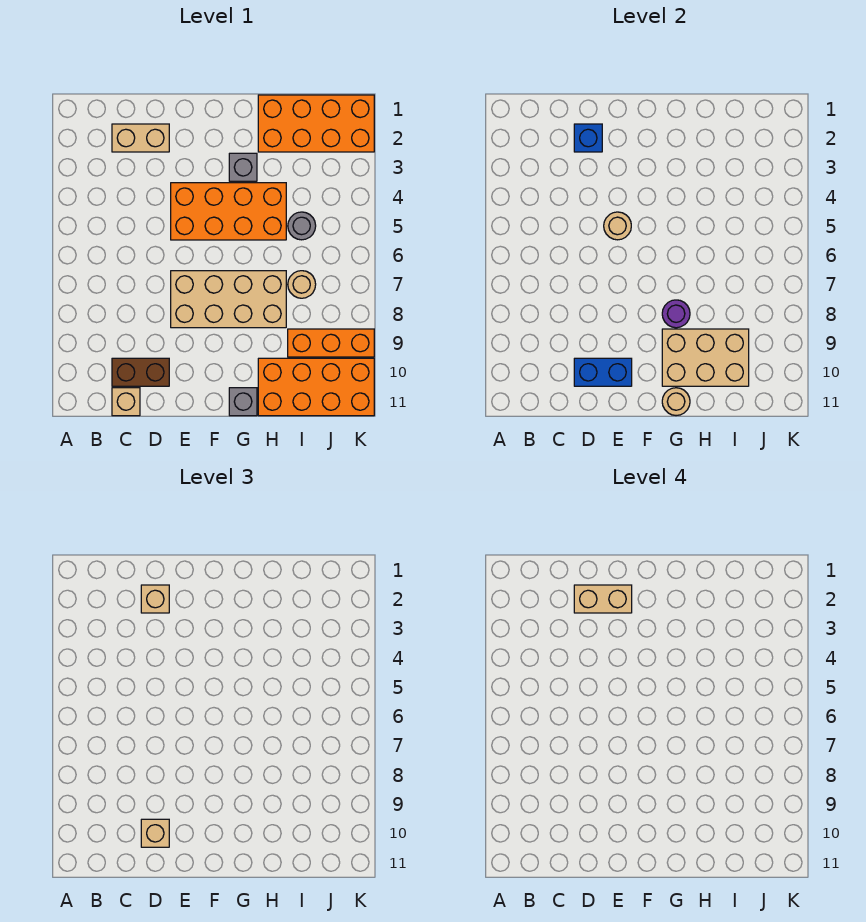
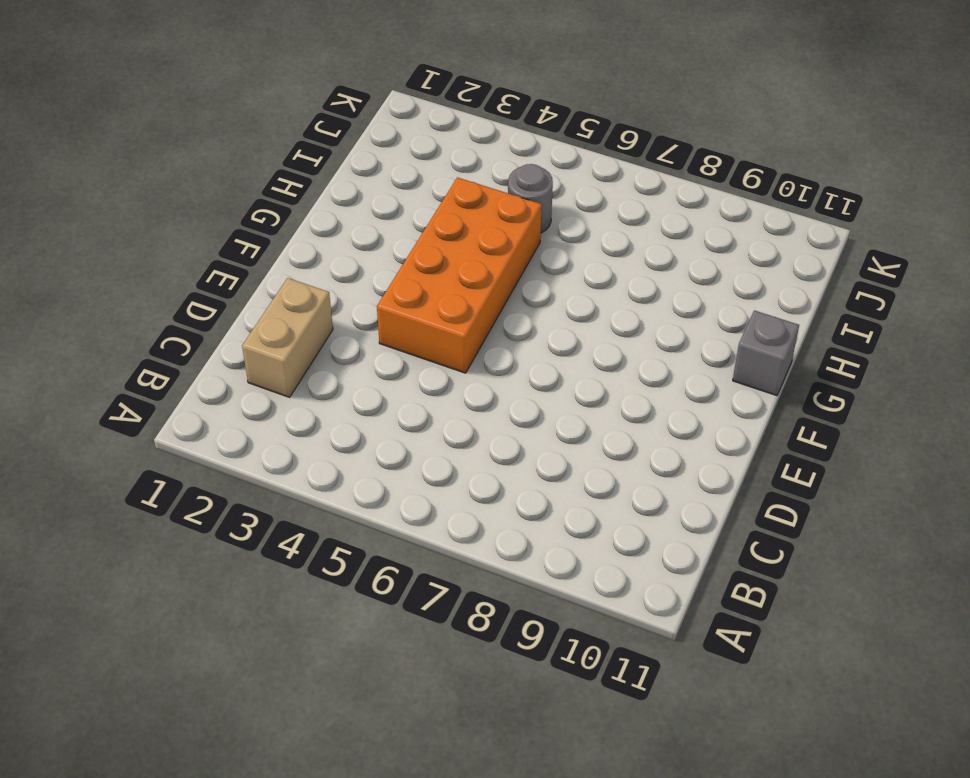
none -> brown 1x2 brick [112,358,169,386]
none -> tan 1x1 brick [112,388,140,416]
none -> tan 2x4 brick [171,271,286,328]

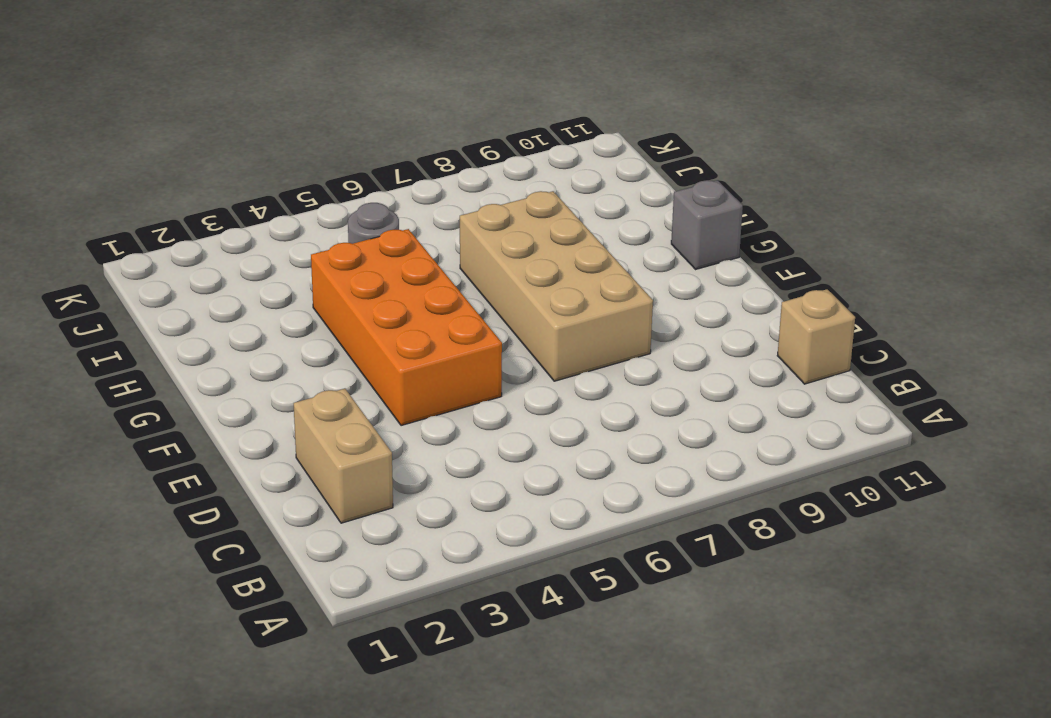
none -> brown 1x2 brick [112,358,169,386]
none -> grey 1x1 brick [229,153,257,181]
none -> orange 2x4 brick [258,95,374,152]

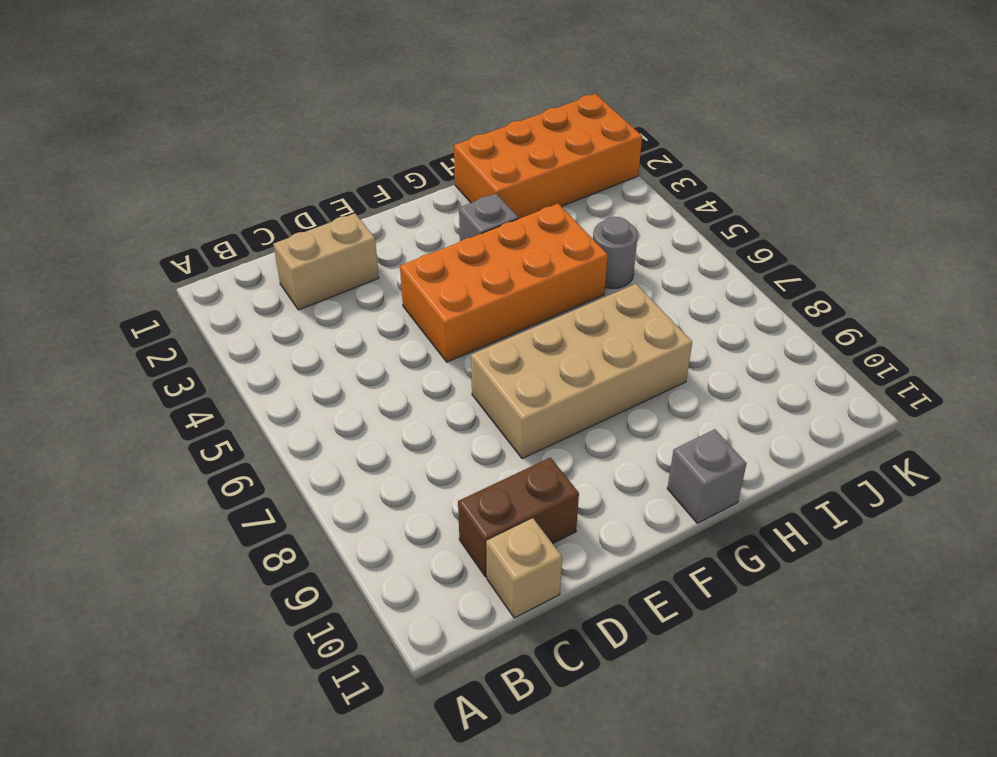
none -> orange 2x4 brick [258,358,374,416]
none -> tan 1x1 round brick [288,271,316,298]
none -> orange 1x3 brick [288,329,374,357]

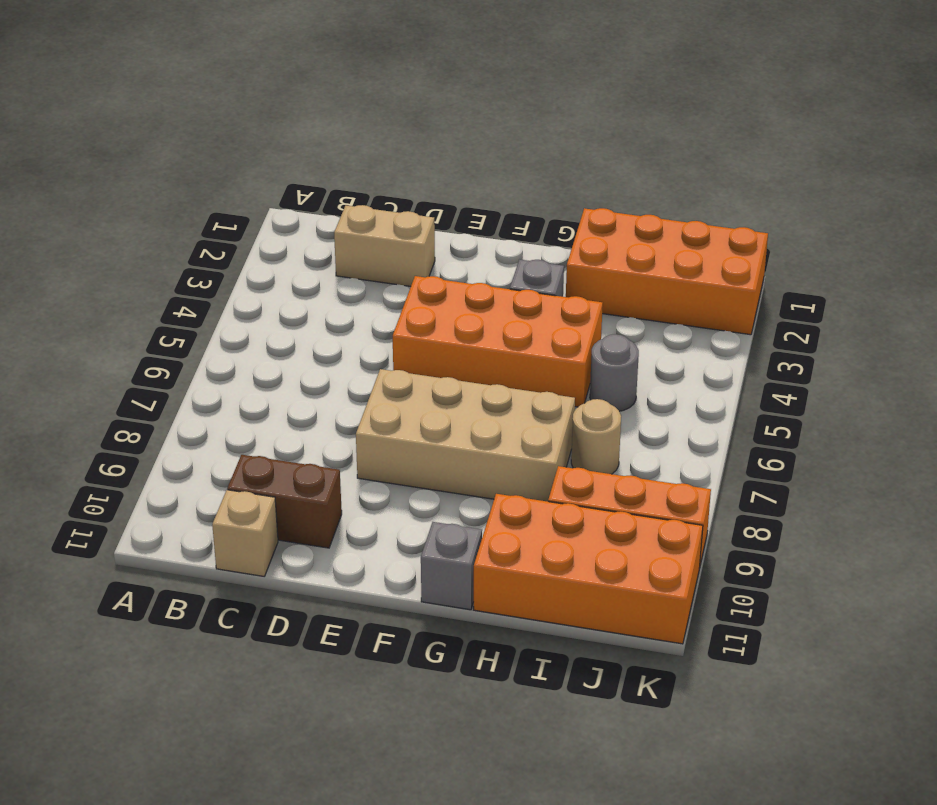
none -> blue 1x1 brick [574,124,602,152]
none -> blue 1x2 brick [574,358,632,386]
none -> tan 1x1 round brick [604,212,631,240]

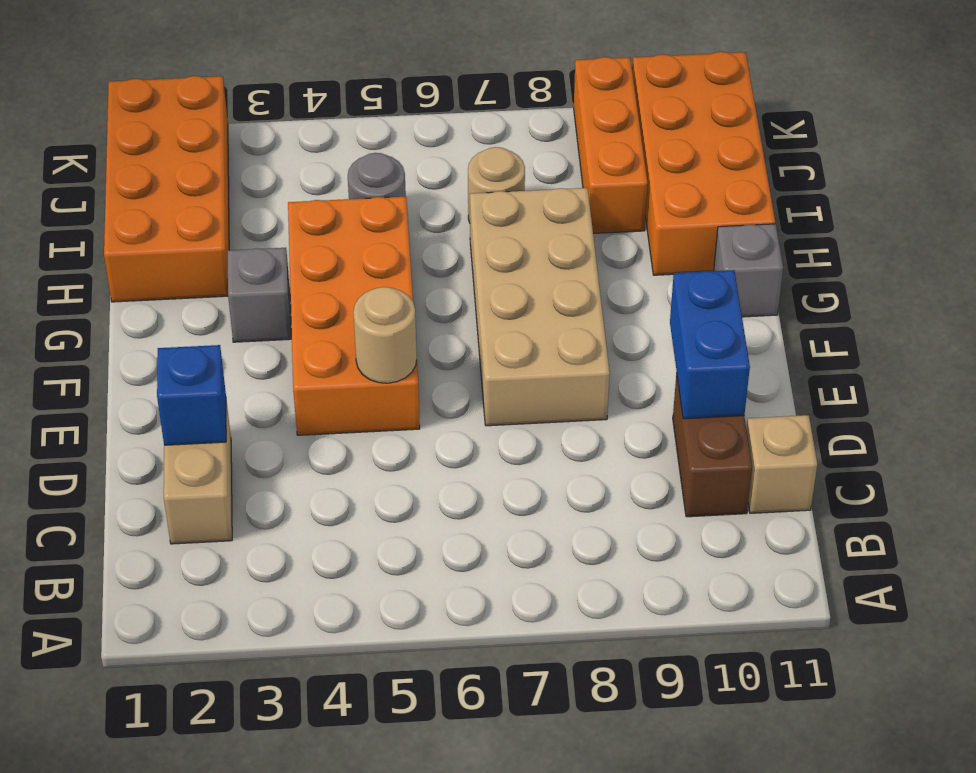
none -> purple 1x1 round brick [662,300,690,328]
none -> tan 2x3 brick [662,329,749,386]
none -> tan 1x1 round brick [662,388,690,416]

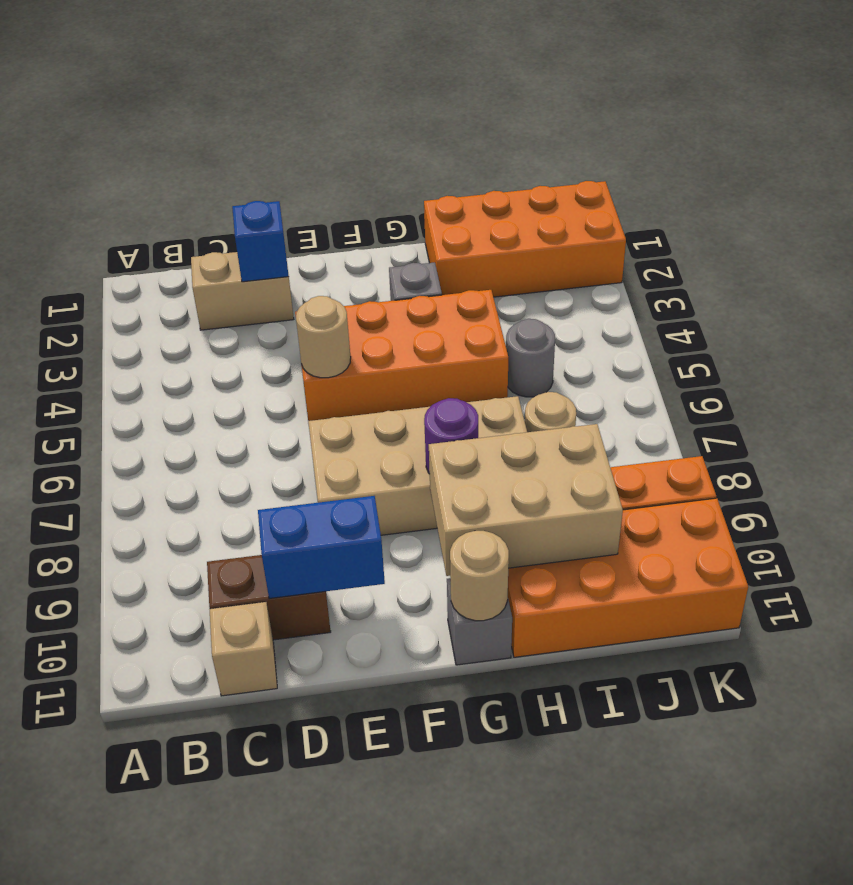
none -> tan 1x1 brick [141,585,169,613]
none -> tan 1x1 brick [141,819,169,847]
none -> tan 1x2 brick [574,585,632,613]

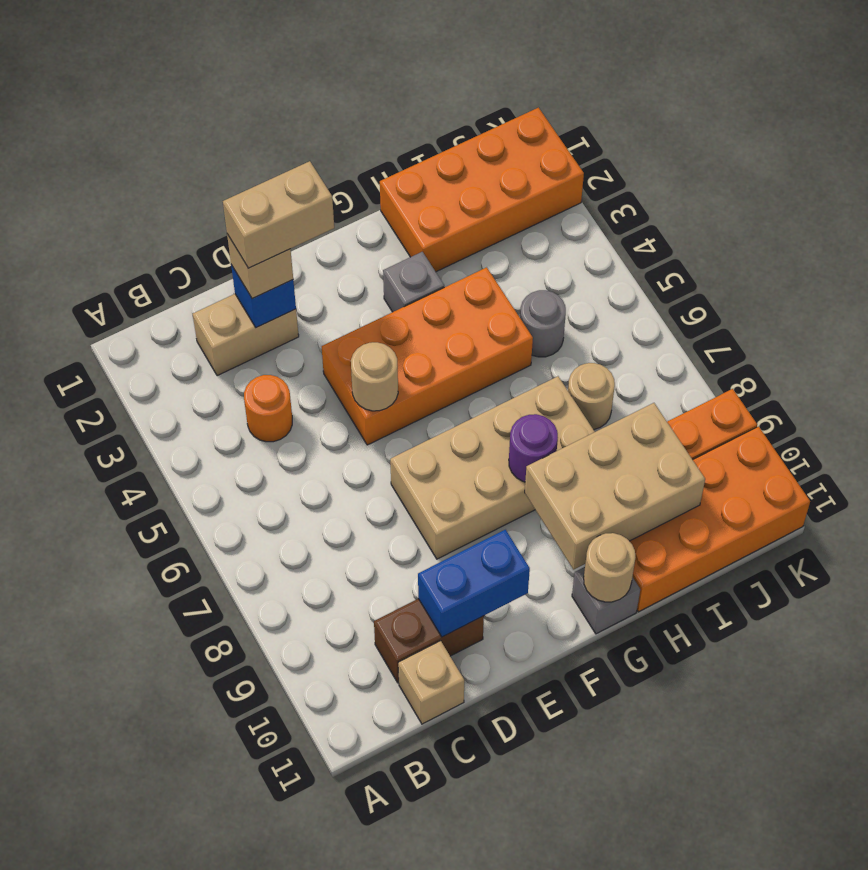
orange 1x1 round brick [244,375,292,442] -> none
none -> tan 1x1 brick [141,819,169,847]

